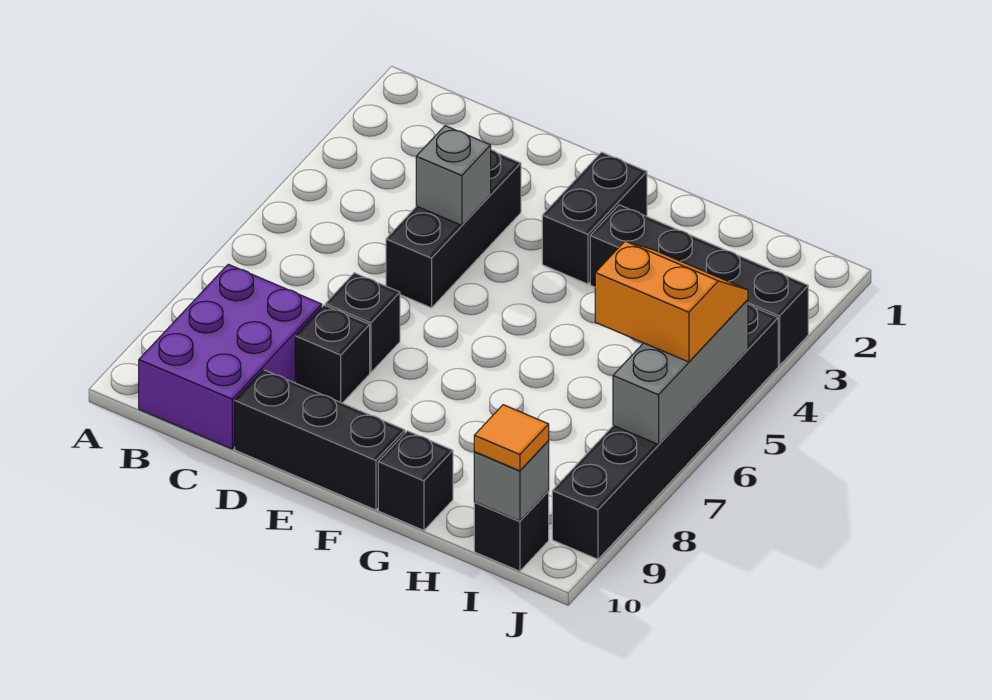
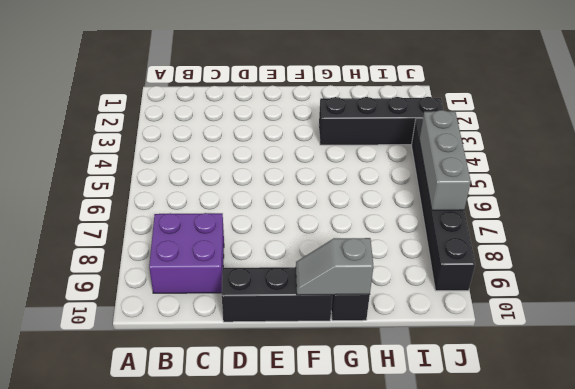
purple 2x2 brick [149,213,224,293] -> purple 2x3 brick [139,264,322,449]
grey 1x2 slope [296,238,373,295] -> none
none -> black 1x3 brick [386,150,521,308]
none -> black 1x1 brick [325,273,400,372]
none -> black 1x1 brick [295,305,370,403]

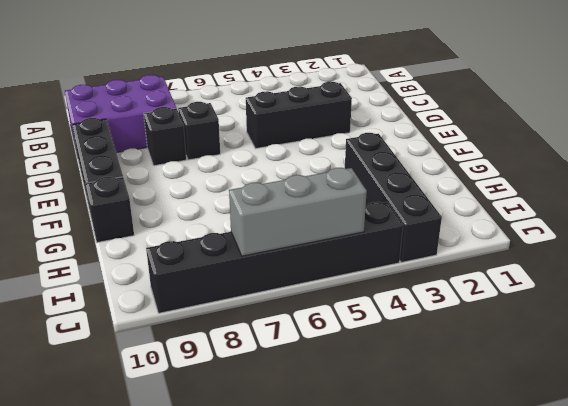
none -> black 1x2 brick [542,152,647,284]
none -> black 1x1 brick [474,491,549,571]
none -> grey 1x1 brick [416,126,491,225]

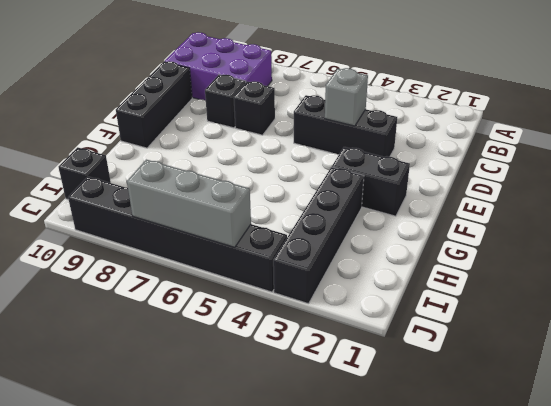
none -> black 1x1 brick [378,431,453,530]
none -> grey 1x1 brick [474,441,549,521]
none -> orange 2x2 slope [595,241,748,362]

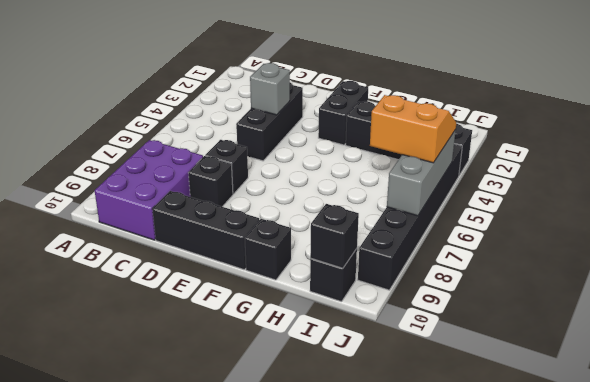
black 1x1 brick [310,204,359,268] -> grey 1x1 brick [474,441,549,521]
none -> orange 1x1 tile [474,405,549,471]

